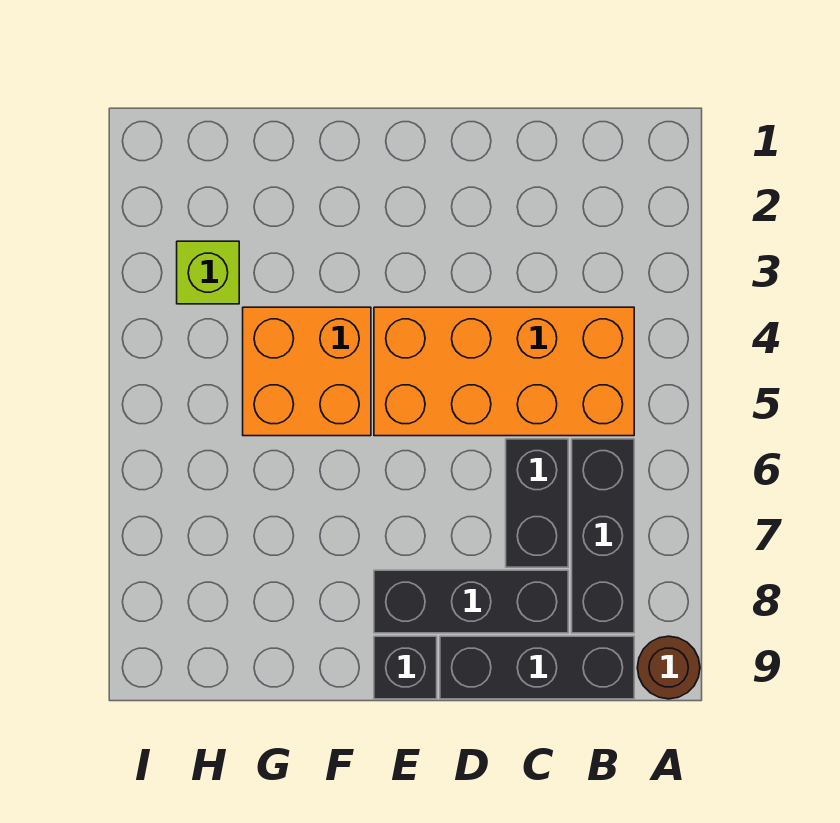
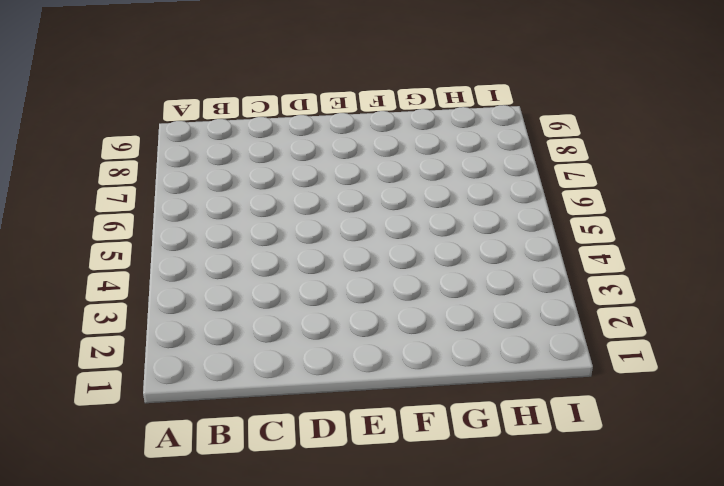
none -> brown 1x1 round brick [637,636,700,699]
none -> orange 2x4 brick [374,307,634,436]

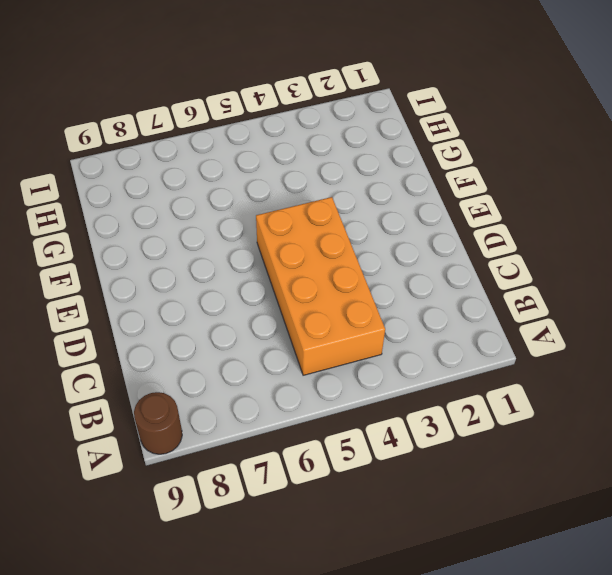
none -> black 1x3 brick [572,439,634,633]
none -> black 1x3 brick [440,636,634,699]

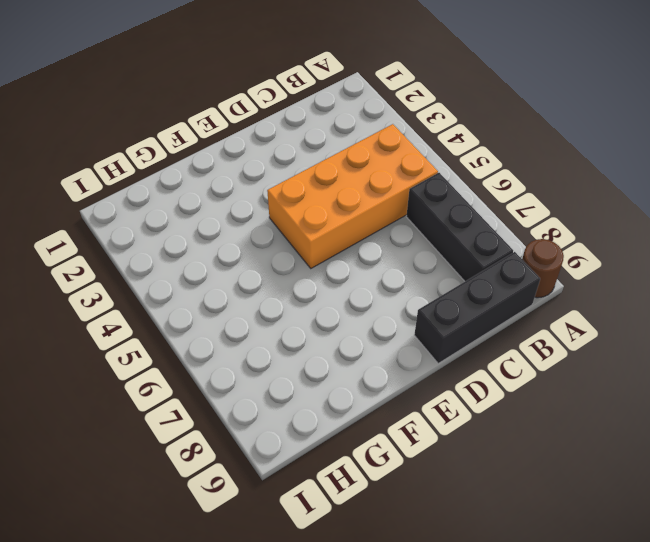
none -> black 1x2 brick [506,439,568,567]
none -> black 1x3 brick [374,570,568,633]

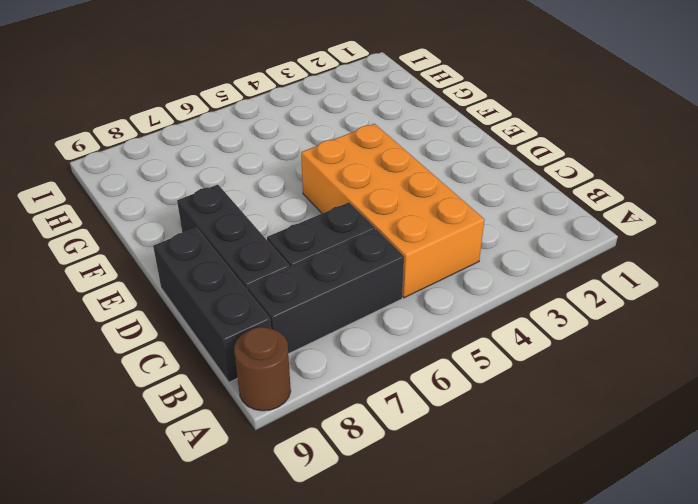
none -> black 1x1 brick [374,636,437,699]
none -> orange 2x2 brick [243,307,371,436]

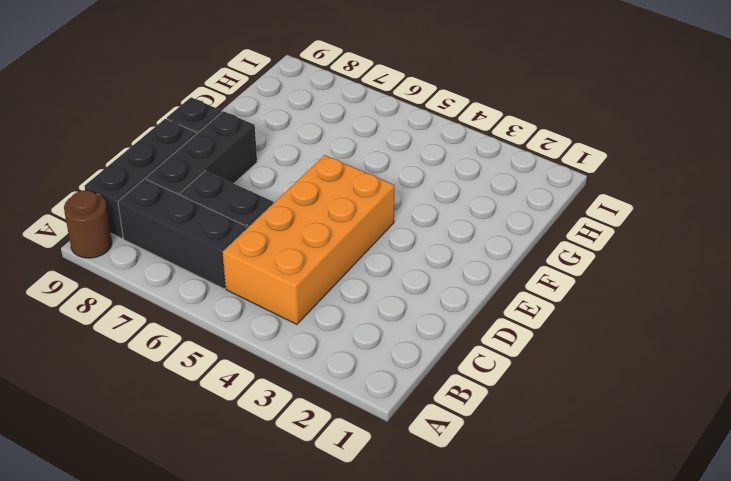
none -> orange 2x2 brick [243,307,371,436]
none -> lime 1x1 brick [177,241,239,304]

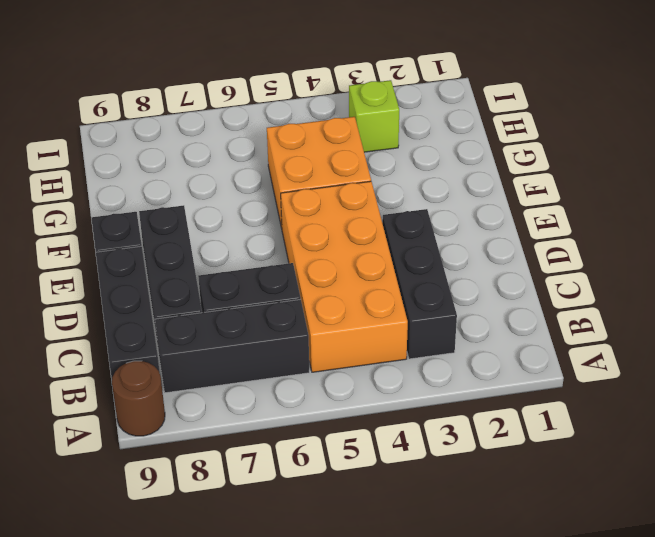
black 1x3 brick [382,209,457,359] -> none

